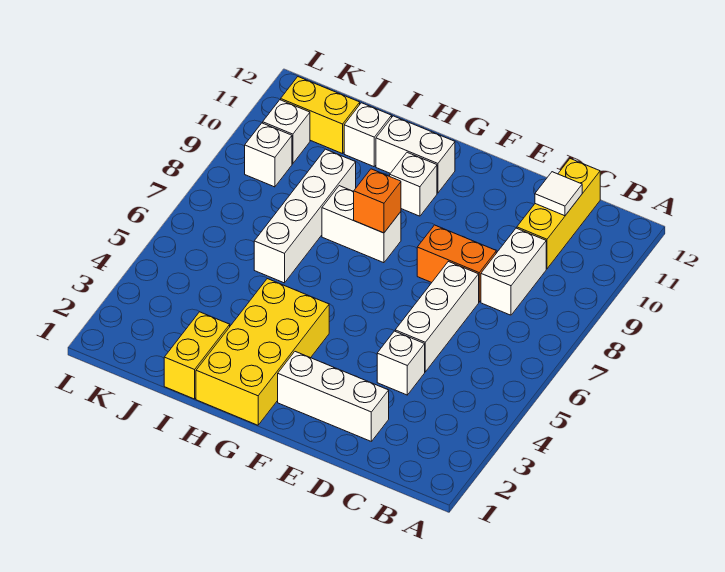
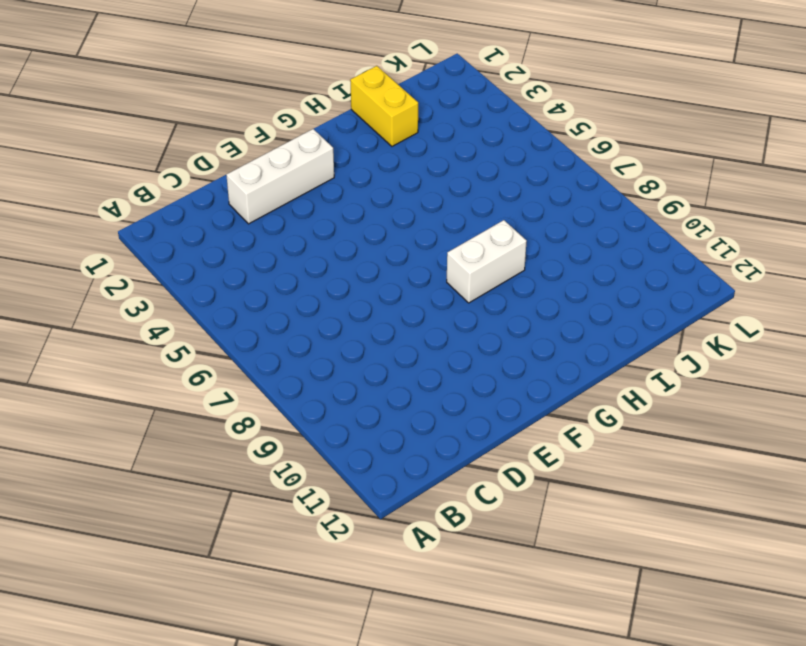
none -> white 1x2 brick [481,228,546,315]
none -> yellow 1x3 brick [517,159,600,269]
none -> white 1x1 brick [377,331,425,395]

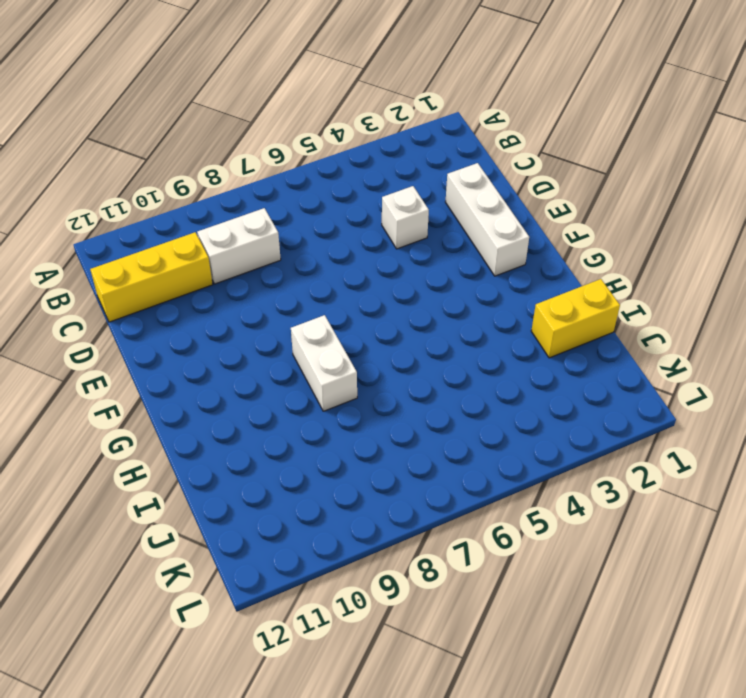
none -> white 1x3 brick [395,261,479,372]
none -> orange 1x2 brick [417,225,496,302]
none -> yellow 2x4 brick [196,279,329,425]

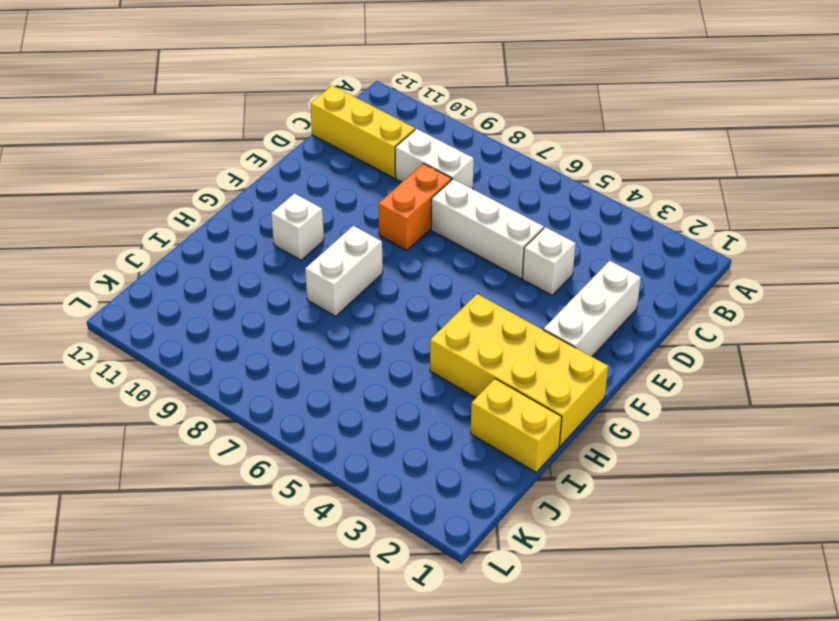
none -> white 1x2 brick [376,116,455,193]
none -> white 1x4 brick [254,149,356,283]
none -> white 1x1 brick [344,103,392,167]

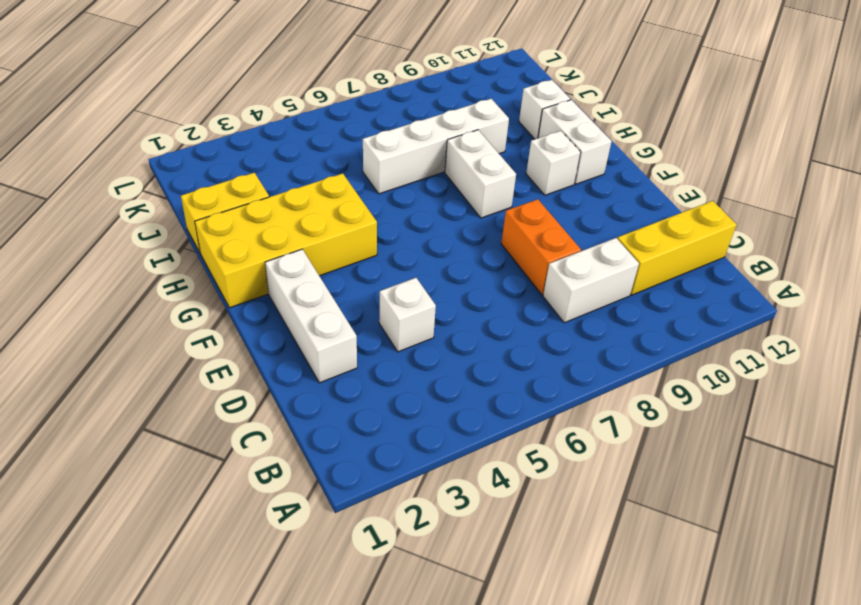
none -> white 1x3 brick [395,261,479,372]
none -> yellow 1x2 brick [281,77,360,154]
none -> white 1x1 brick [245,123,292,187]

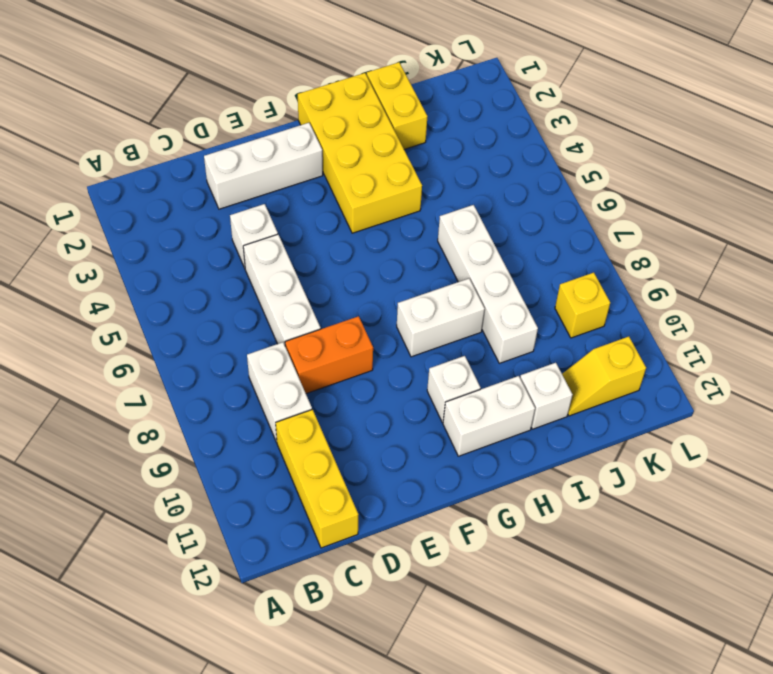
yellow 1x2 slope [562,337,646,416] -> yellow 1x2 brick [281,77,360,154]
yellow 1x1 brick [555,273,610,338] -> white 1x1 brick [245,123,292,187]
none -> white 1x1 brick [263,100,310,164]
none -> white 1x1 tile [535,172,582,216]
none -> orange 1x1 brick [354,169,401,233]

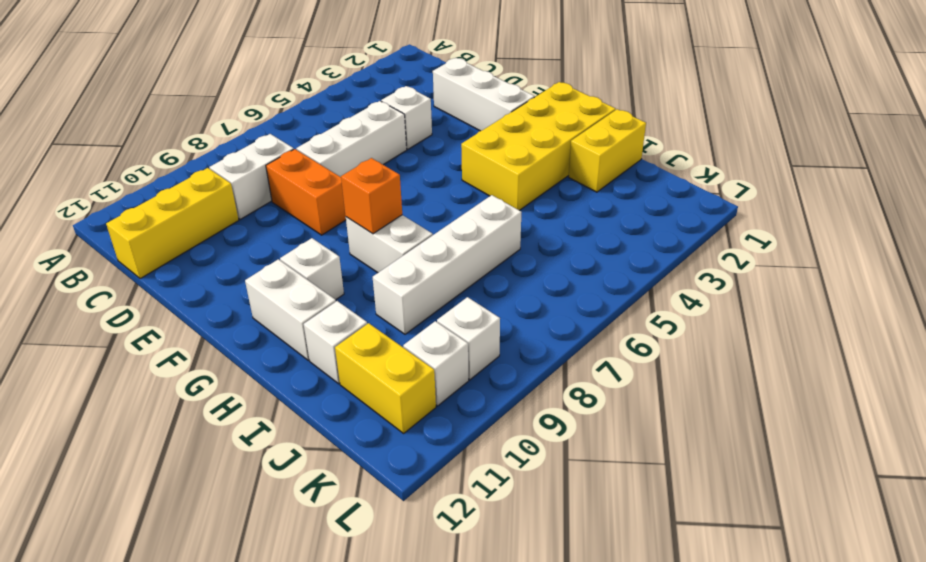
none -> white 1x1 tile [535,172,582,216]

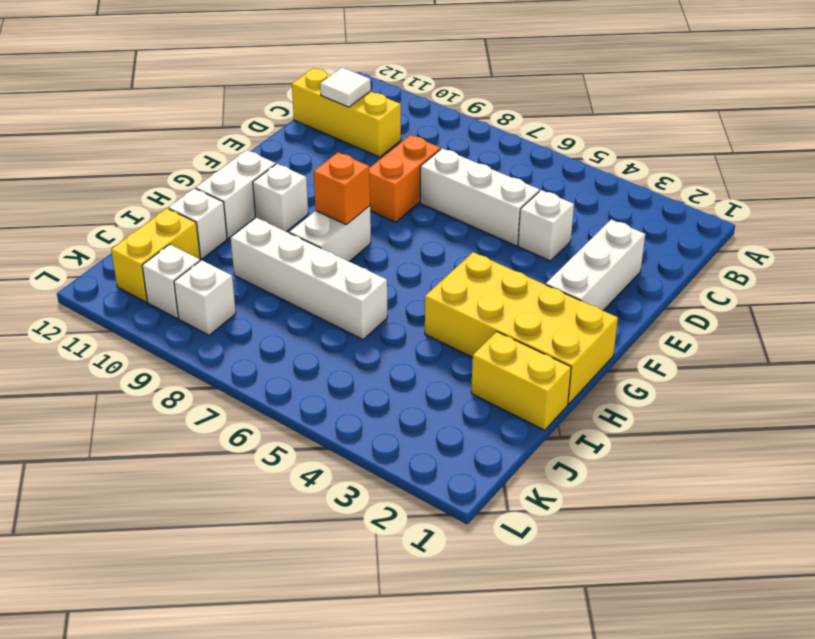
none -> white 1x2 brick [481,228,546,315]

